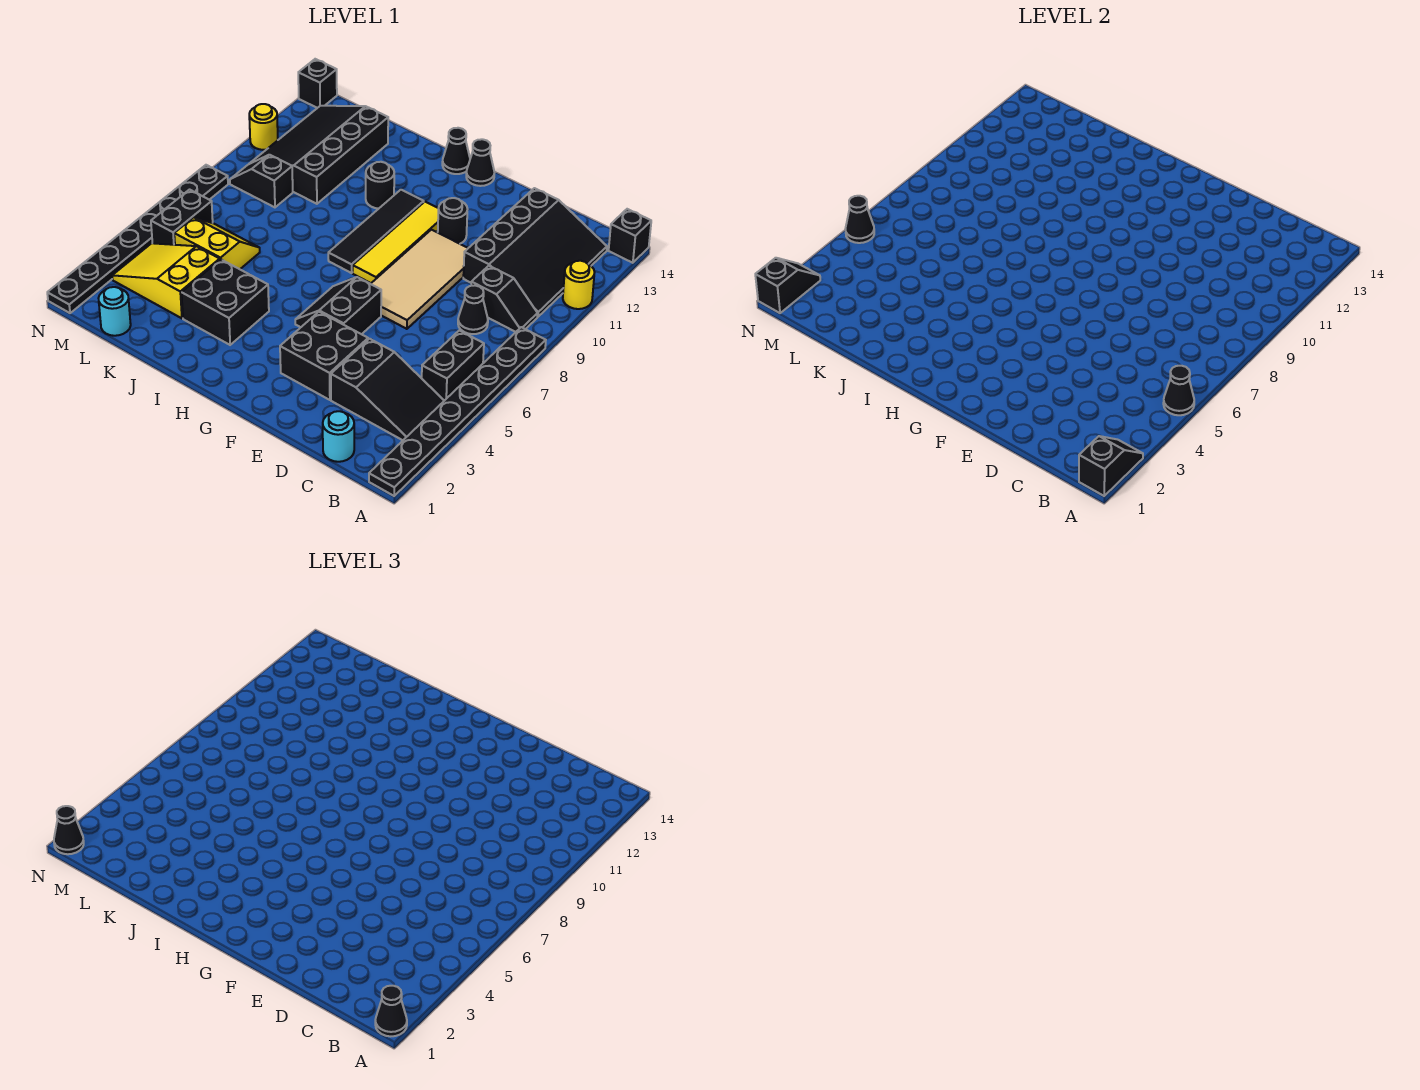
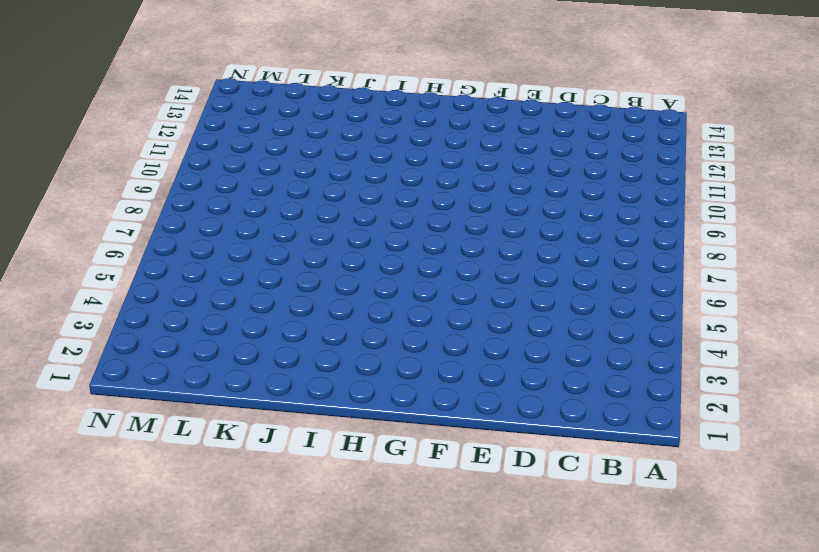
none -> black 1x8 plate [369,327,546,496]
none -> yellow 1x1 round brick [563,261,595,309]
none -> black 1x1 brick [609,209,651,263]
none -> black 2x3 slope [331,339,444,440]

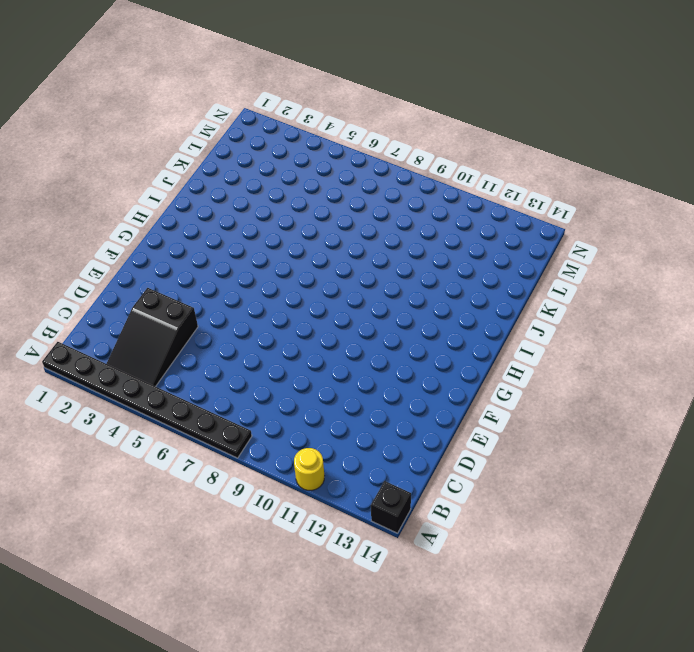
none -> black 1x2 brick [422,331,484,401]
none -> black 1x2 slope [471,266,538,332]
none -> black 3x4 slope [463,188,607,317]
none -> cyan 1x1 round brick [323,411,354,462]

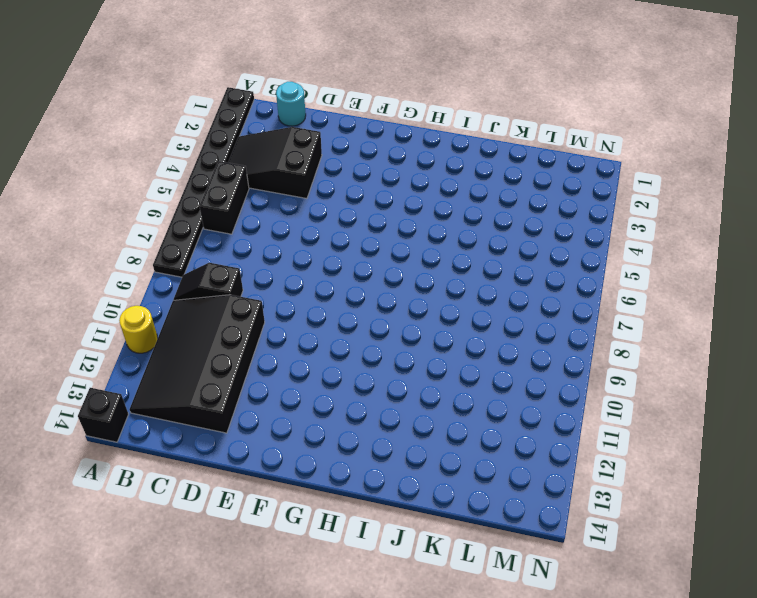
none -> black 1x1 cone [458,286,488,334]
none -> black 2x2 brick [280,312,368,400]
none -> tan 2x4 tile [371,230,468,329]
none -> black 2x2 slope [295,277,381,334]

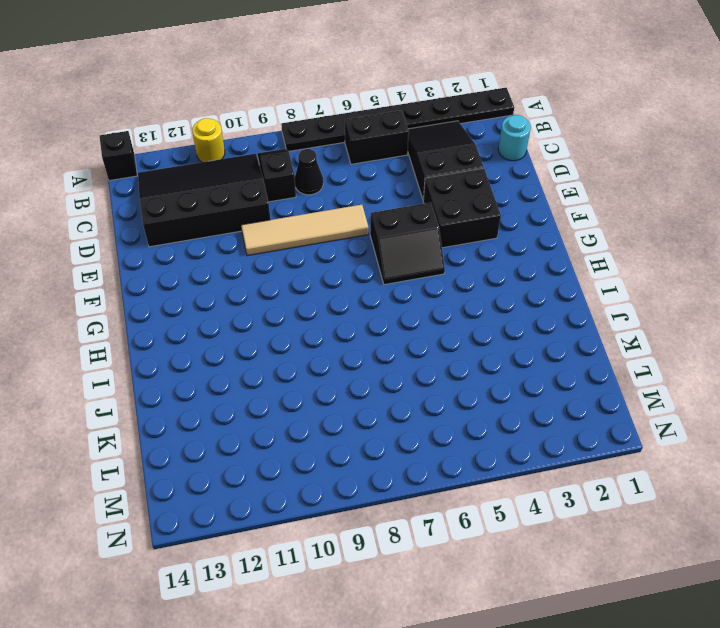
tan 1x4 tile [241,205,369,256] -> tan 2x4 tile [371,230,468,329]
none -> black 1x1 round brick [438,198,468,244]
none -> yellow 1x4 tile [353,202,438,283]
none -> black 1x1 cone [466,139,495,186]
none -> black 1x4 tile [328,190,424,273]

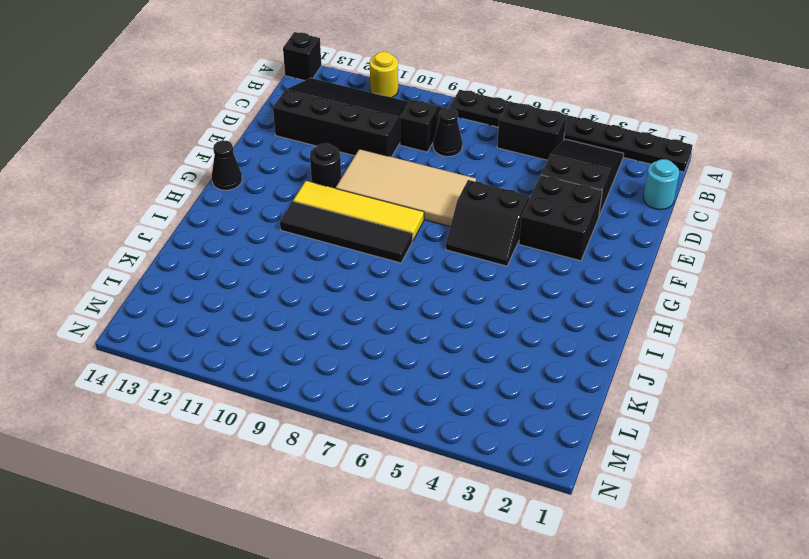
none -> black 1x1 cone [442,128,470,174]
none -> black 2x2 brick [182,259,269,345]
none -> black 1x1 round brick [366,162,394,209]
none -> yellow 2x3 slope [112,243,220,318]

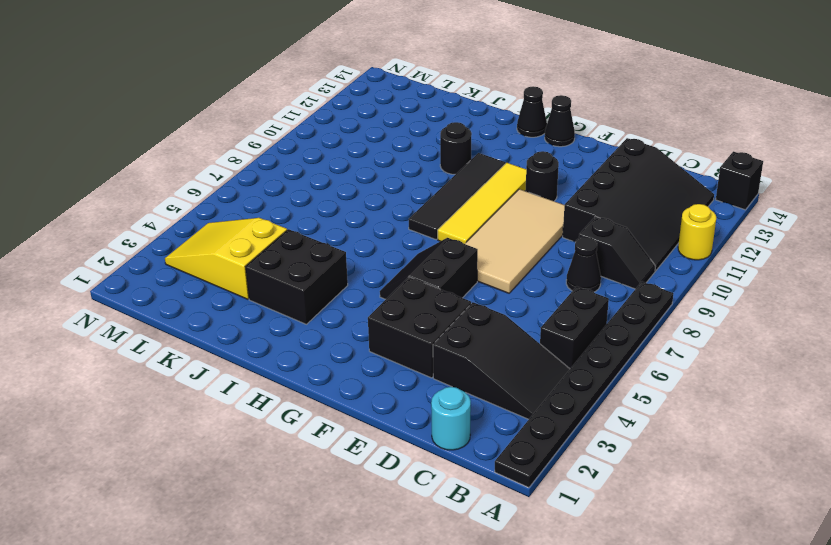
none -> yellow 2x2 slope [174,217,260,269]
none -> black 3x4 slope [249,106,388,204]
none -> cyan 1x1 round brick [99,287,131,336]
none -> black 1x2 slope [230,155,293,207]

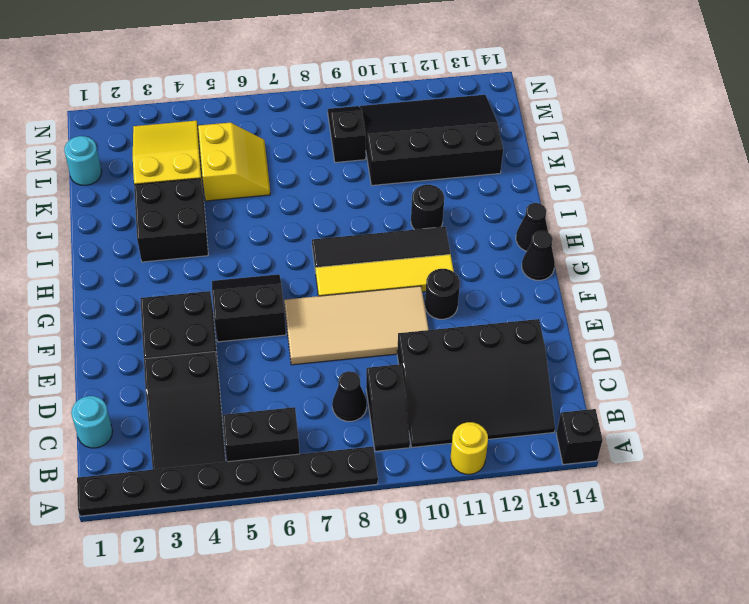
none -> black 1x2 brick [151,190,213,245]
none -> black 1x8 plate [47,165,228,313]
none -> yellow 1x1 round brick [249,104,278,150]
none -> black 1x1 brick [298,59,337,108]

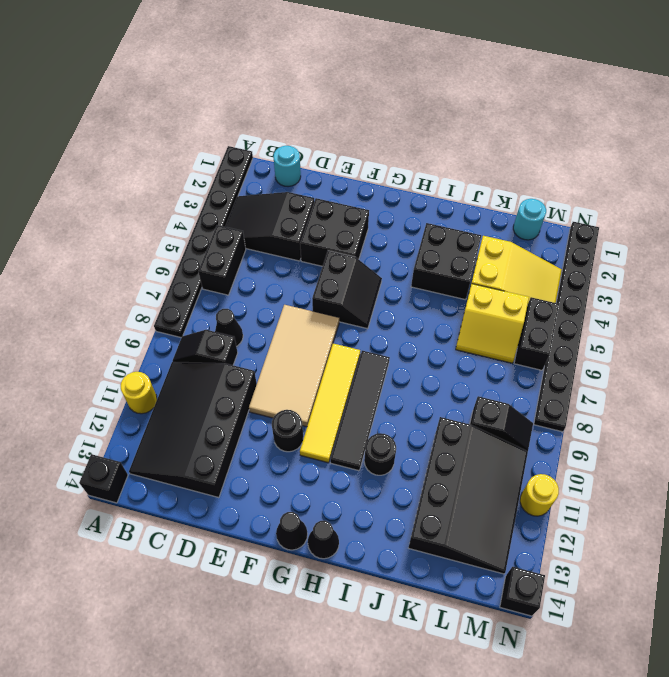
none -> black 1x2 slope [1079,436,1143,496]
none -> black 1x1 cone [1163,366,1194,415]
none -> black 1x2 slope [755,258,820,313]
none -> black 1x1 cone [845,196,874,243]

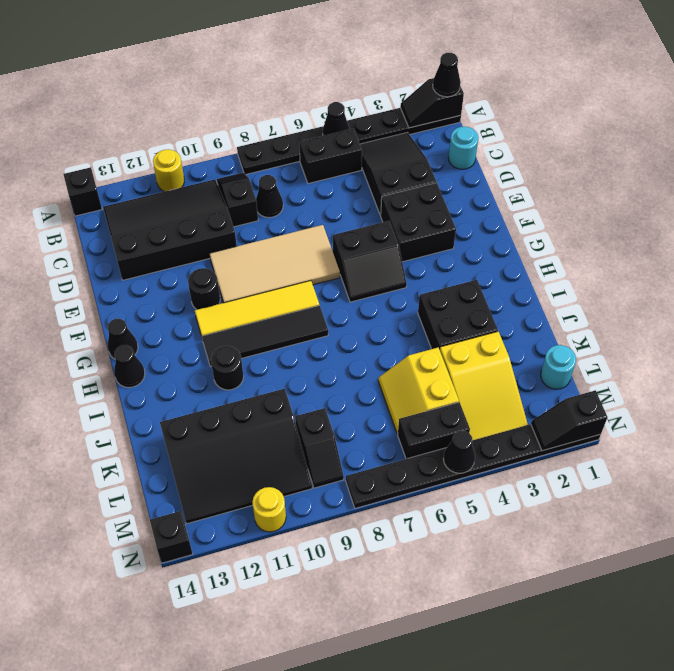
none -> black 1x1 cone [54,806,84,854]

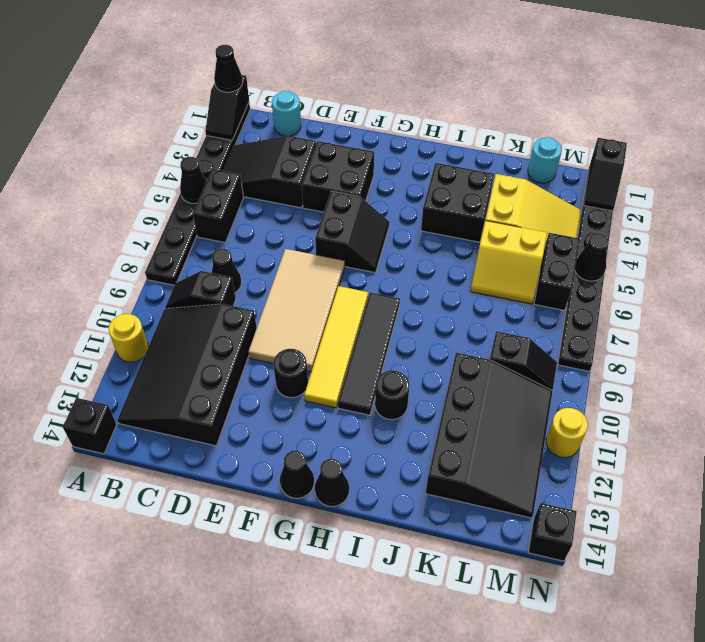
none -> black 1x1 cone [54,806,84,854]

